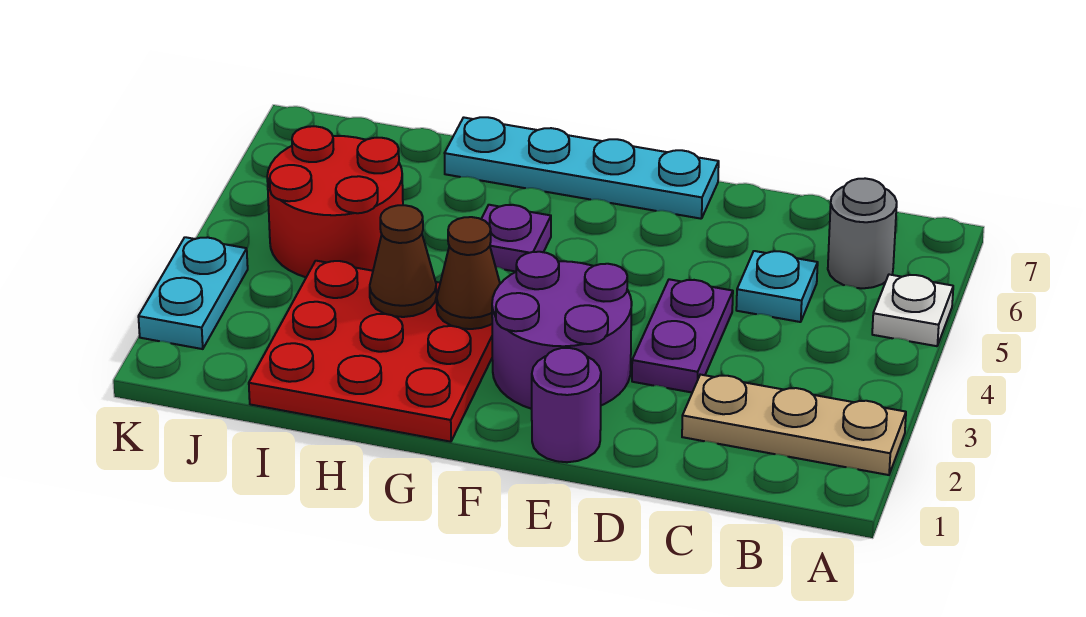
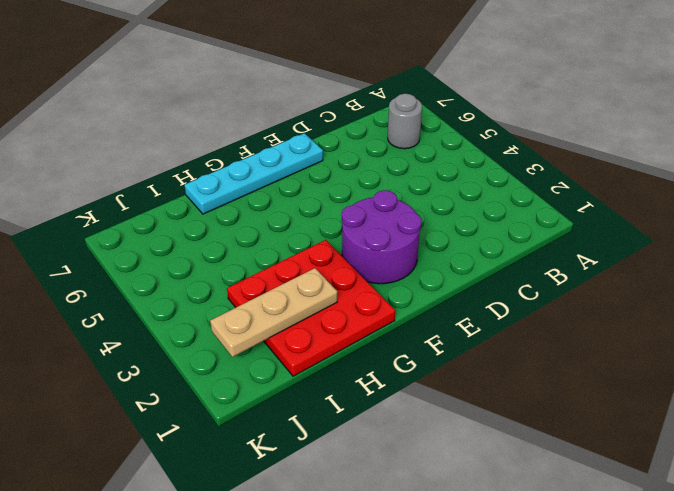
tan 1x3 plate [210,268,337,357] -> tan 1x3 plate moved to [682,375,906,475]
none -> white 1x1 plate [872,275,953,346]
none -> cyan 1x1 plate [736,251,818,322]
none -> purple 1x2 plate [632,279,733,392]

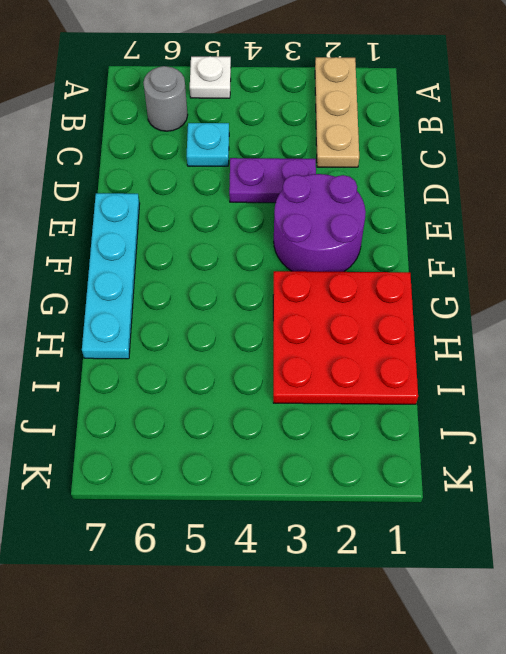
none -> purple 1x1 round brick [532,348,601,462]
none -> purple 1x1 plate [482,205,551,272]
none -> red 2x2 round brick [267,126,403,277]

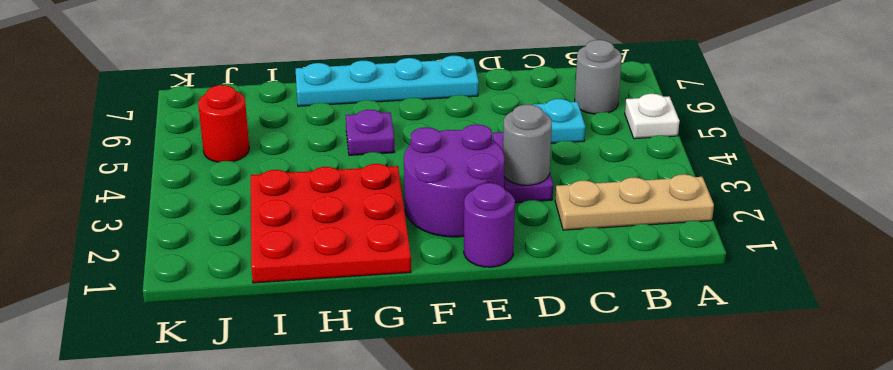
grey 1x1 round brick [503,104,552,185] -> none
red 1x1 round brick [198,85,249,162] -> red 2x2 round brick [267,126,403,277]
none -> cyan 1x2 plate [138,237,248,349]
none -> brown 1x1 cone [437,217,500,329]
none -> brown 1x1 cone [370,205,437,317]

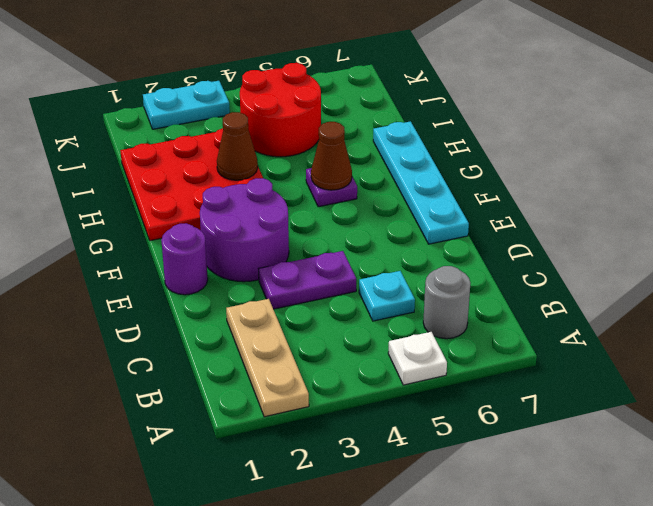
brown 1x1 cone [311,122,352,190] -> brown 1x1 cone moved to [437,217,500,329]

